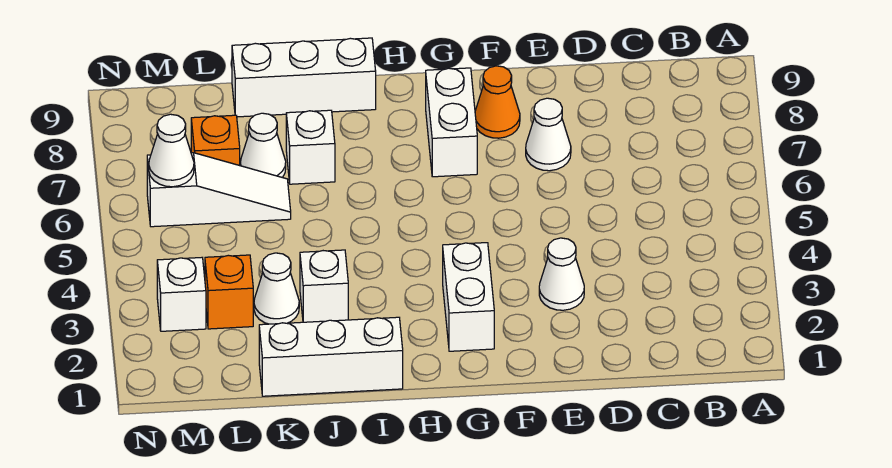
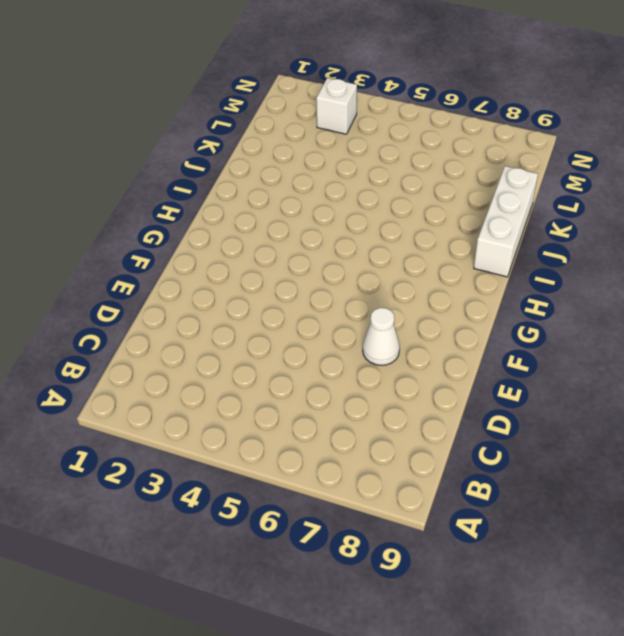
none -> white 1x1 cone [539,238,584,310]
none -> orange 1x1 cone [475,66,520,138]
none -> white 1x2 brick [443,243,494,351]

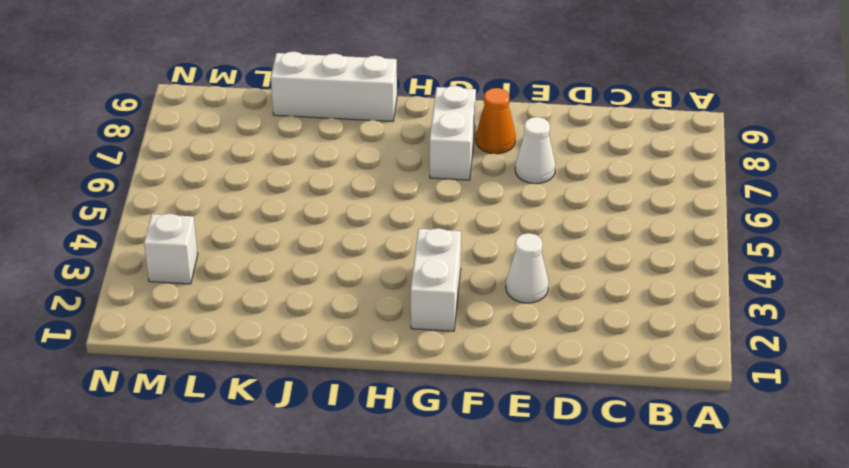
none -> white 1x3 brick [259,317,403,396]
none -> white 1x1 brick [300,250,348,322]
none -> white 1x1 brick [286,110,335,184]

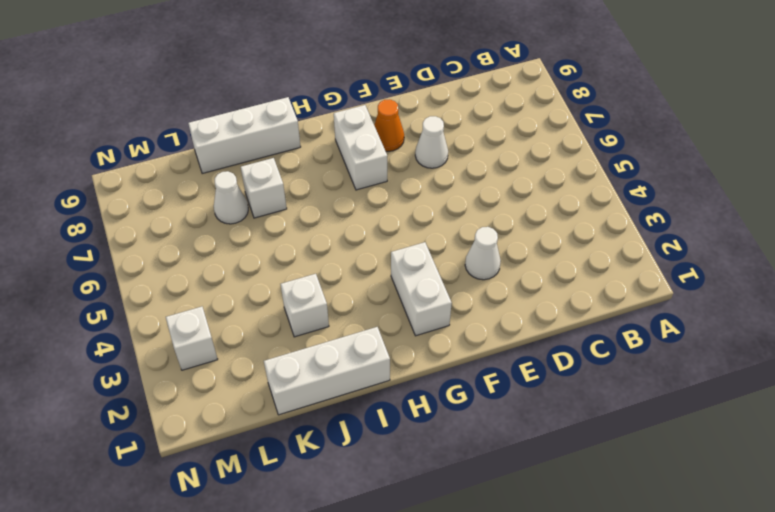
none -> white 1x1 cone [254,253,299,324]
none -> white 1x3 slope [147,153,291,227]
none -> orange 1x1 brick [205,255,253,329]

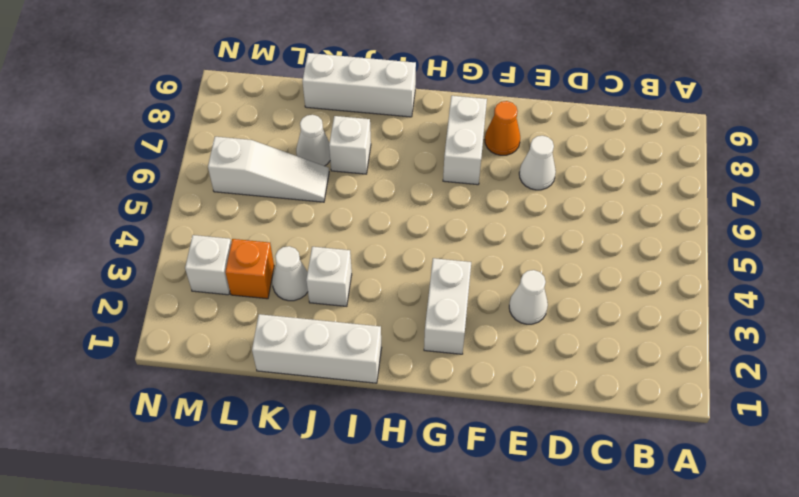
none -> orange 1x1 brick [191,115,240,165]
none -> white 1x1 cone [149,114,194,187]

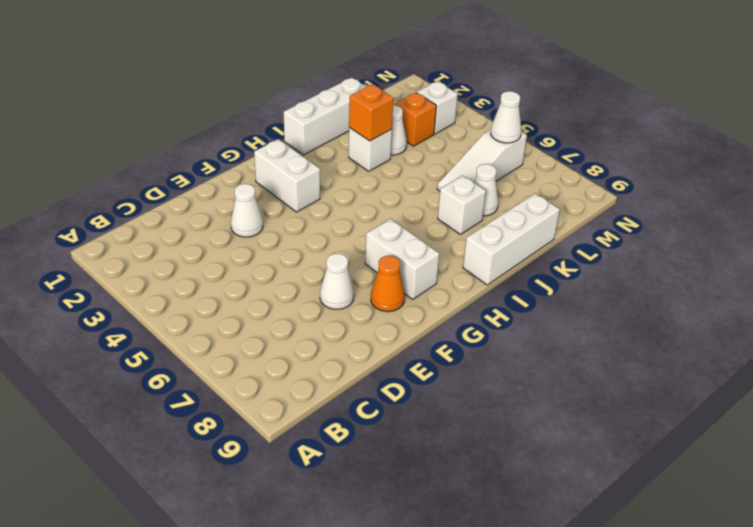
orange 1x1 brick [349,84,393,141] -> orange 1x1 brick moved to [191,115,240,165]

